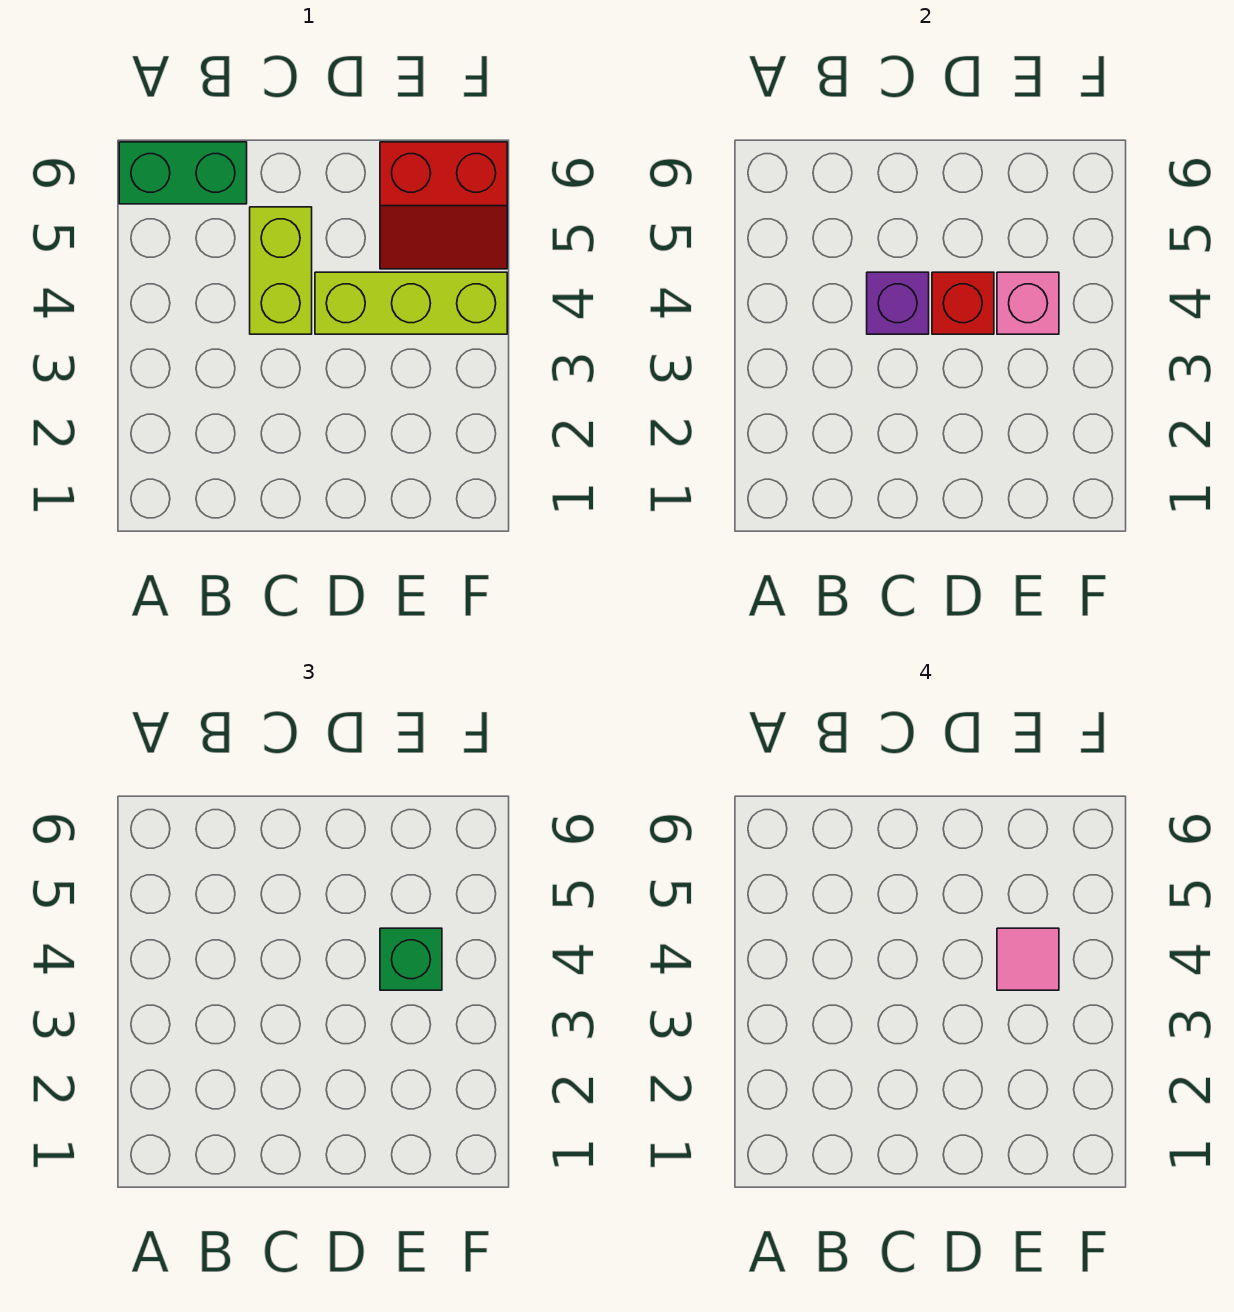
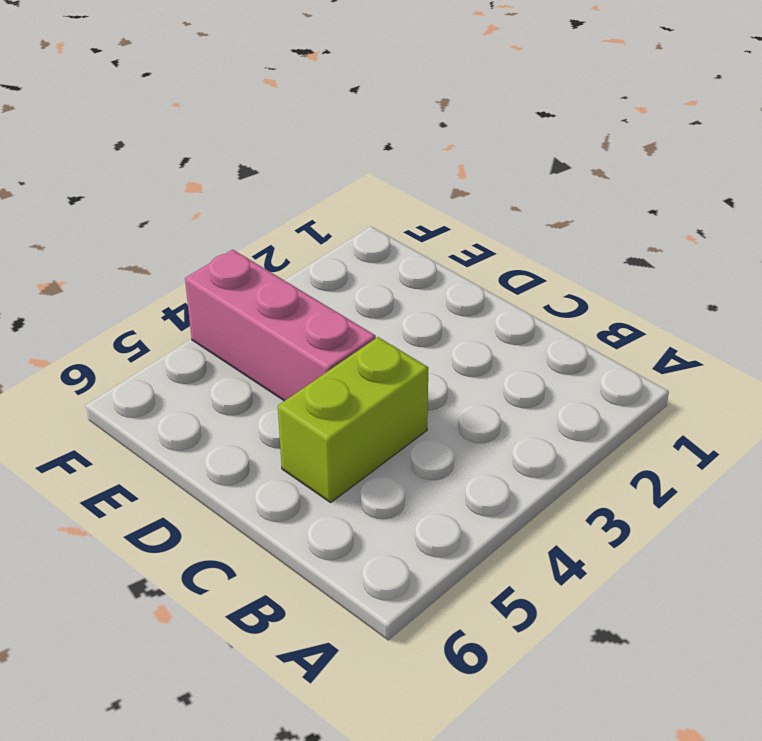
pink 1x3 brick [185,250,376,401] -> lime 1x3 brick [315,272,507,334]
none -> green 1x2 brick [119,142,247,204]
none -> red 2x2 slope [380,142,507,269]

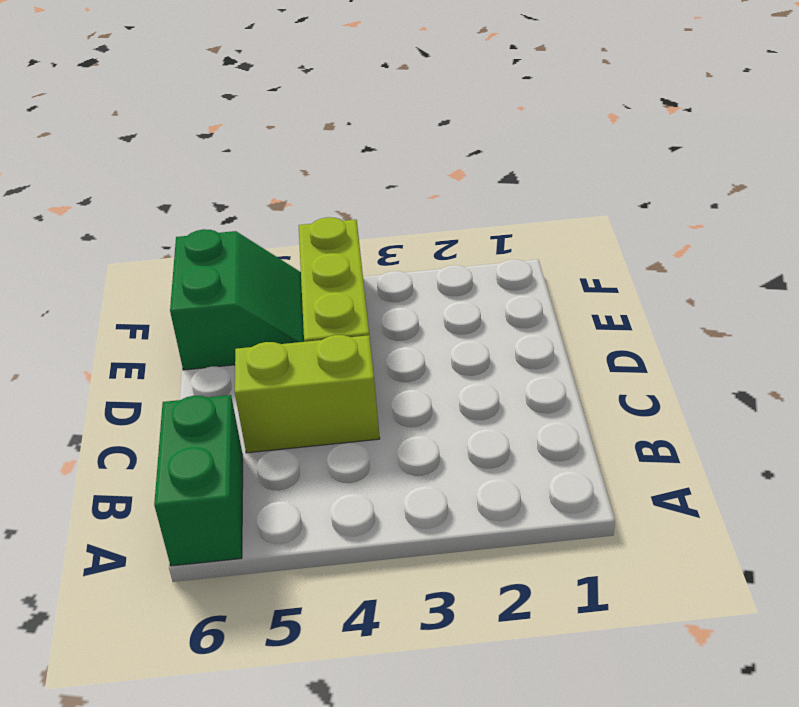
green 2x2 slope [170,229,304,370] -> red 2x2 slope [380,142,507,269]
none -> purple 1x1 brick [867,272,929,334]
none -> red 1x1 brick [932,272,994,334]

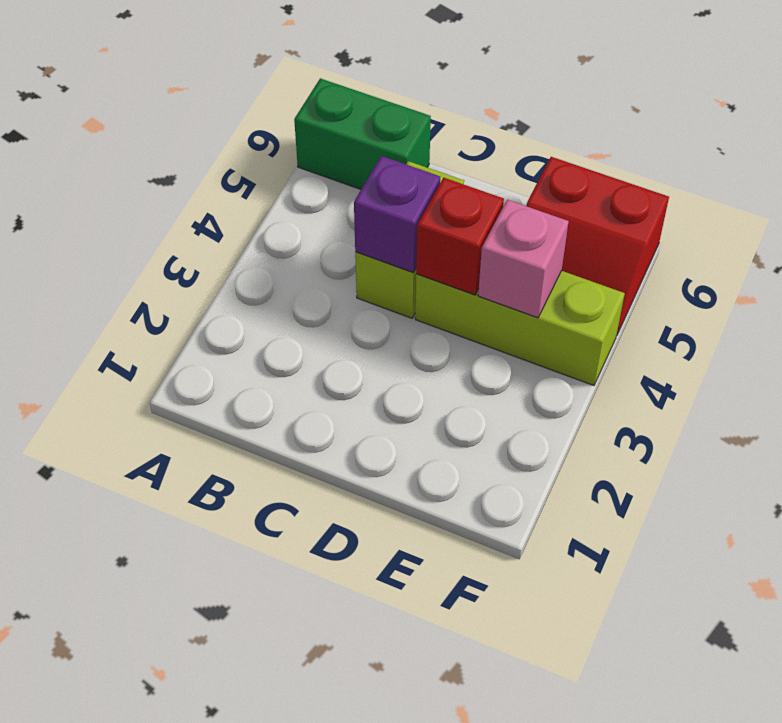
none -> green 1x1 brick [380,928,442,990]
none -> pink 1x1 tile [997,928,1059,990]

